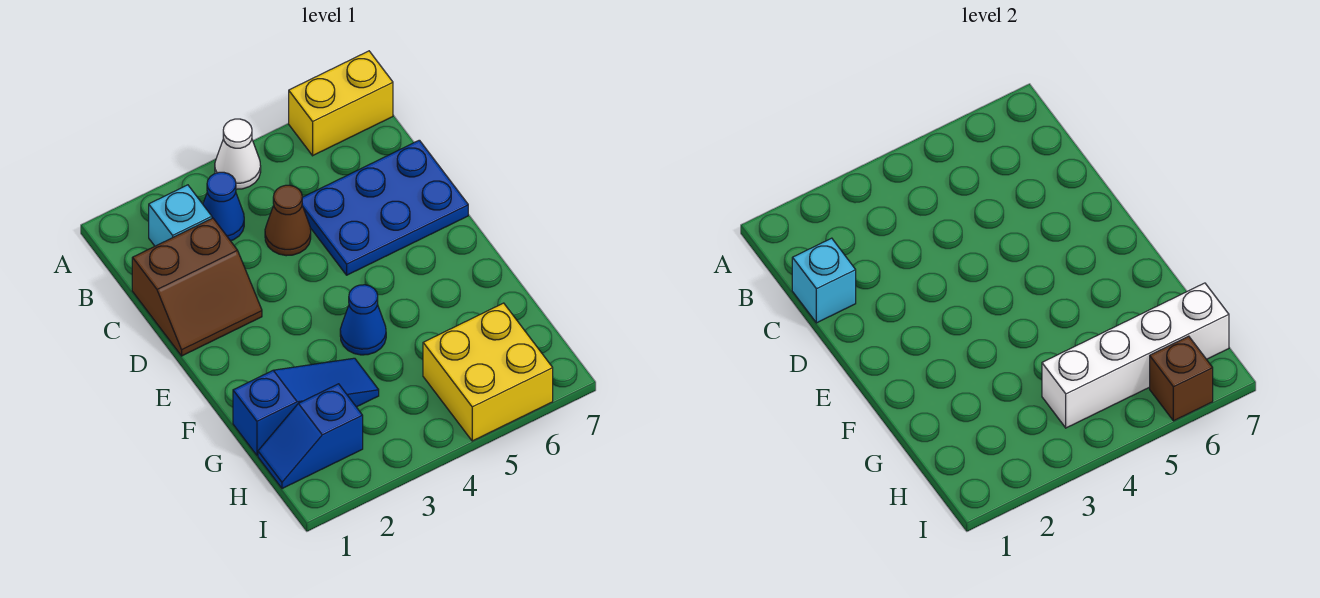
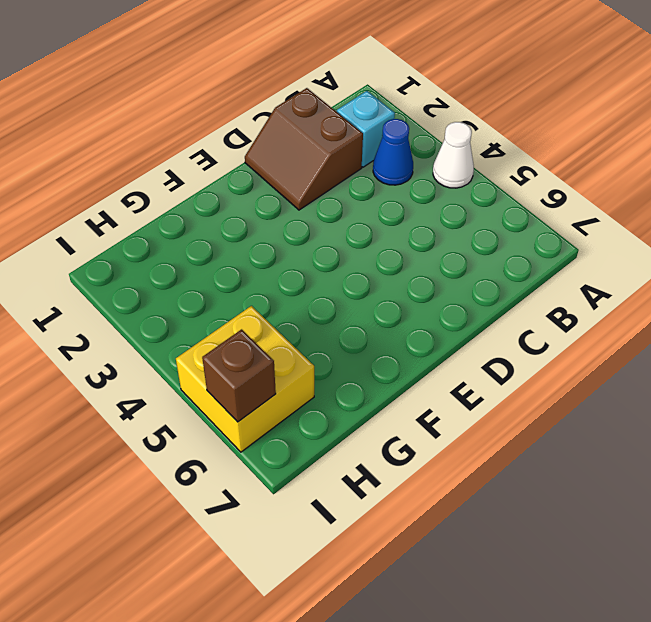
none -> yellow 1x2 brick [289,51,393,156]
none -> brown 1x1 cone [265,185,311,256]
none -> blue 2x3 plate [302,140,468,275]

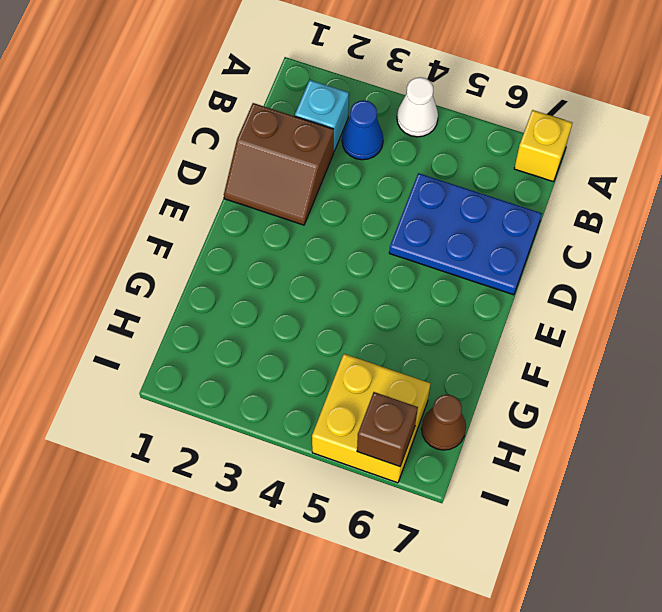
yellow 1x1 brick [514,110,572,182] -> yellow 1x2 brick [289,51,393,156]
brown 1x1 cone [421,395,466,450] -> brown 1x1 cone moved to [265,185,311,256]
none -> blue 1x1 cone [340,285,386,355]
none -> blue 1x3 slope [233,358,379,455]
none -> blue 1x2 slope [258,384,363,489]

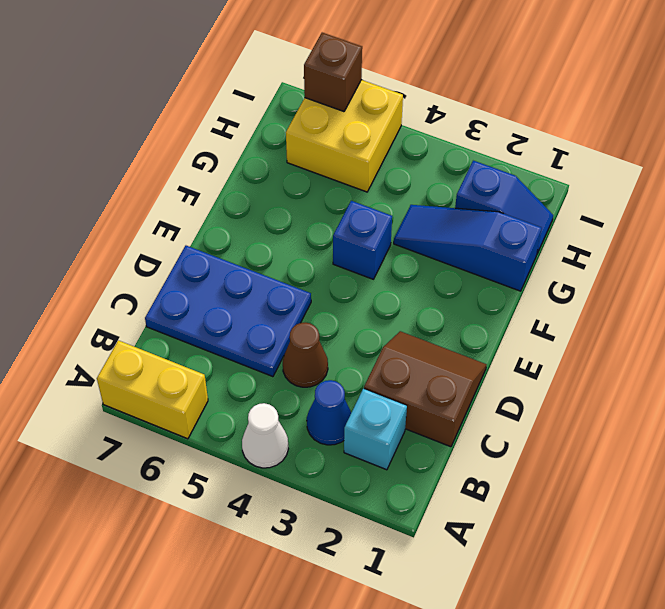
blue 1x1 brick [333,201,392,279] -> blue 1x1 cone [340,285,386,355]
none -> cyan 1x1 brick [792,238,856,323]
none -> white 1x4 brick [1042,283,1229,428]

